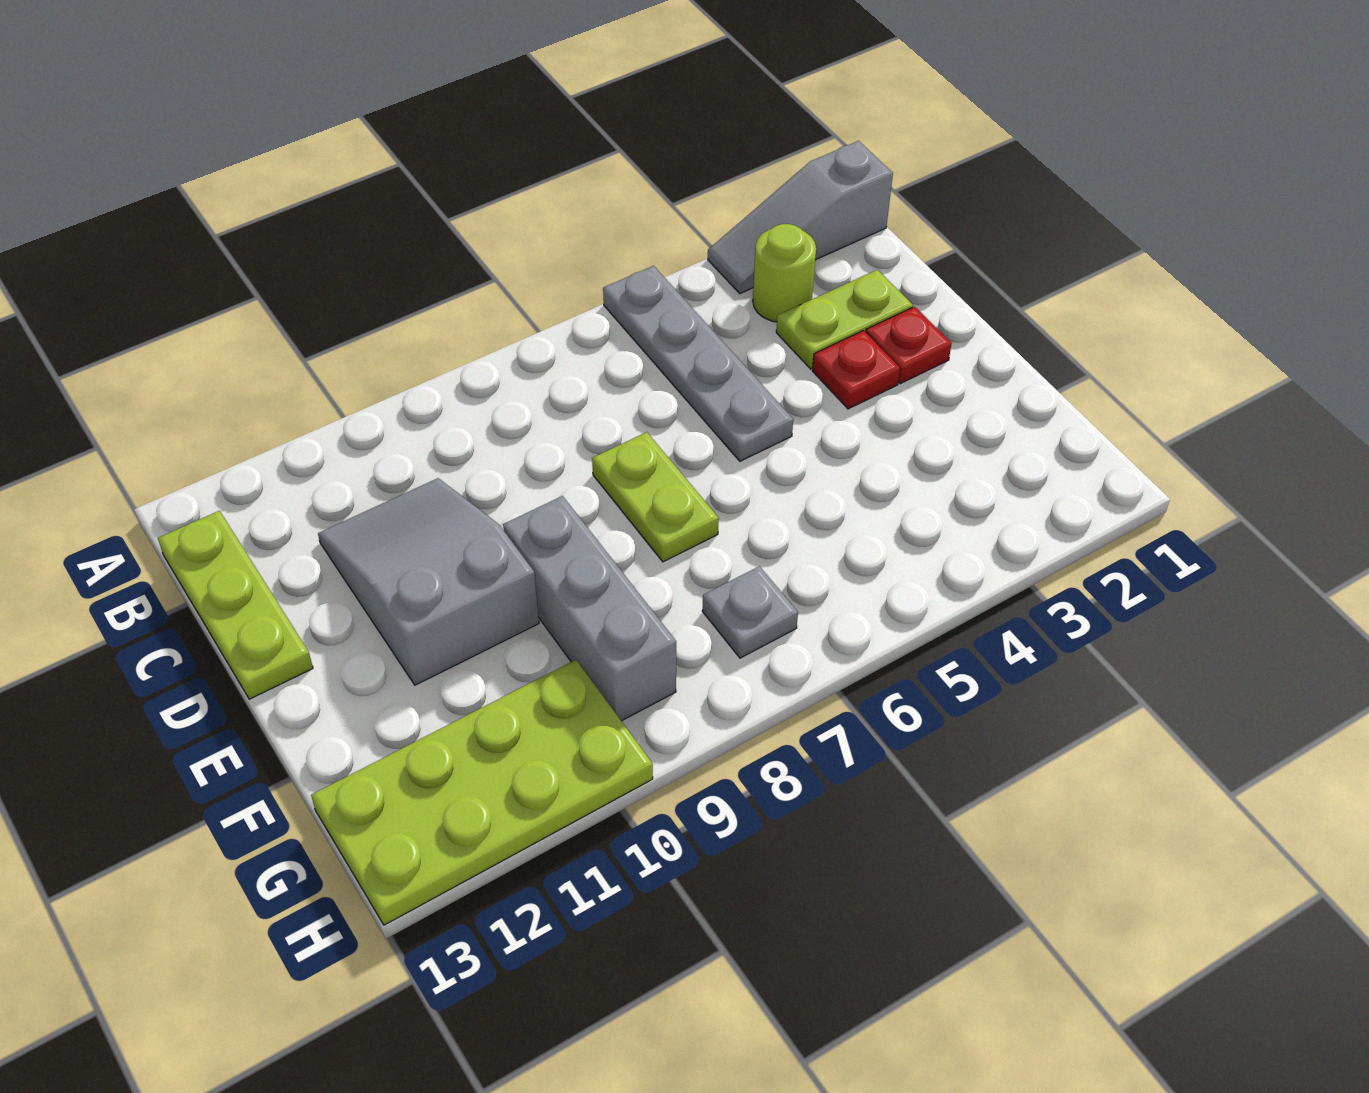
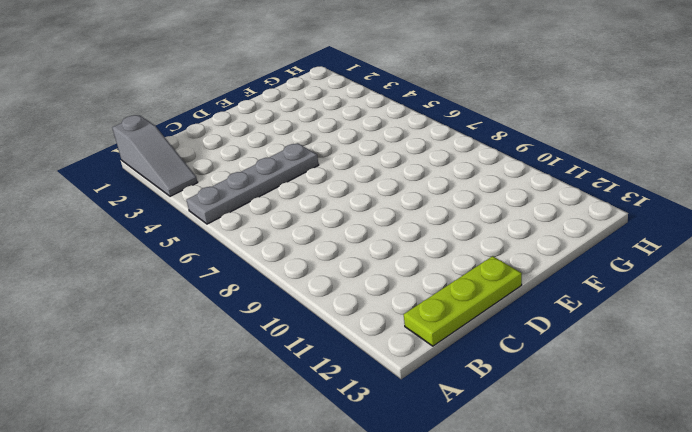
none -> lime 1x1 round brick [753,224,816,322]
none -> lime 1x2 plate [776,270,913,369]
none -> grey 2x3 slope [318,478,539,685]

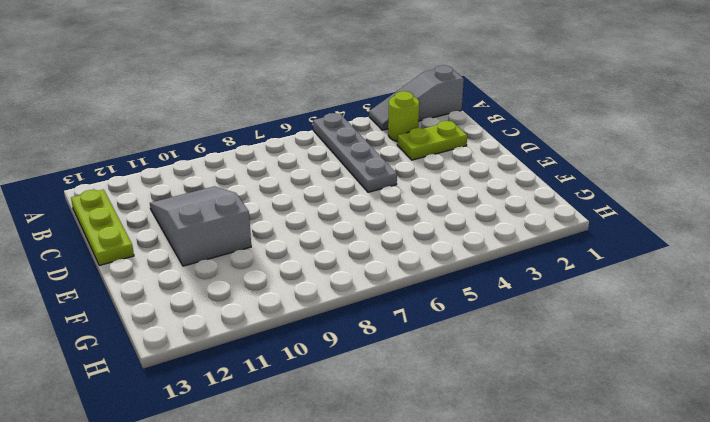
none -> red 1x1 plate [866,307,952,384]
none -> red 1x1 plate [812,331,900,409]
none -> lime 1x2 plate [592,432,719,562]

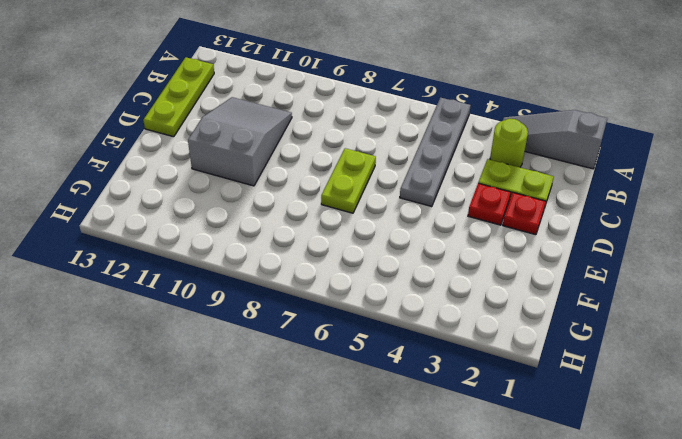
none -> grey 1x3 brick [503,496,676,721]
none -> grey 1x1 plate [702,566,798,658]
none -> lime 2x4 plate [311,660,653,925]

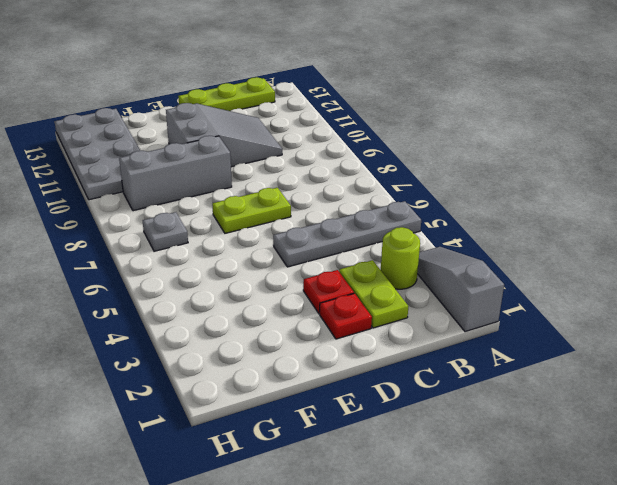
grey 2x4 plate [54,108,140,200] -> lime 2x4 plate [311,660,653,925]

